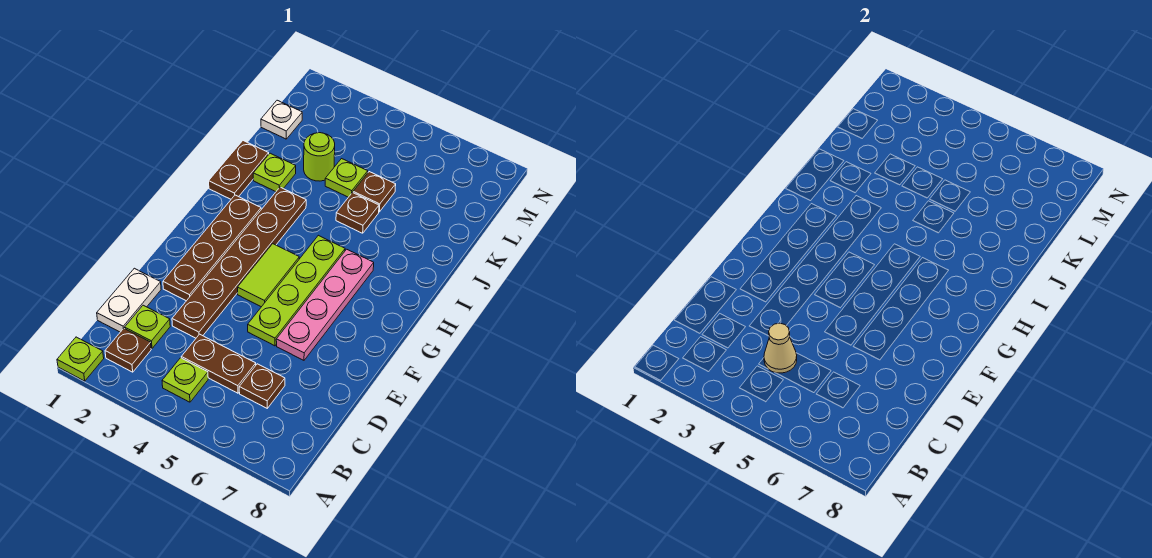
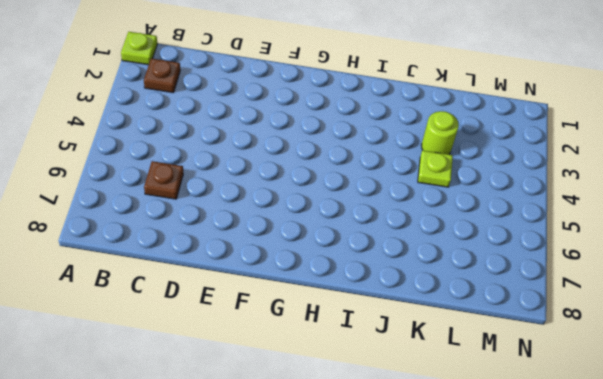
none -> lime 1x1 plate [162,358,208,402]
none -> white 1x2 plate [97,268,161,332]
none -> lime 1x1 plate [125,305,170,348]

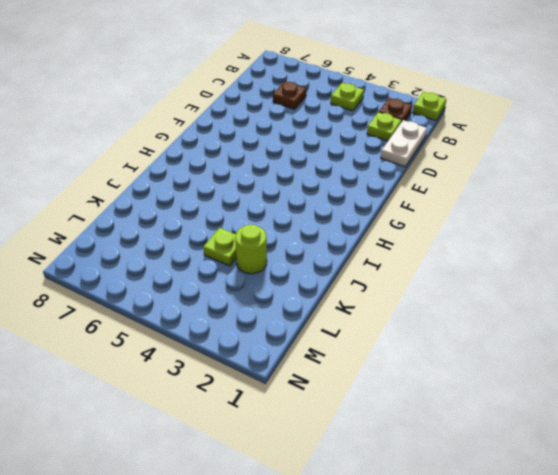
none -> brown 1x2 plate [181,334,256,393]
none -> brown 1x6 plate [172,187,306,338]
none -> brown 1x4 plate [163,195,261,301]

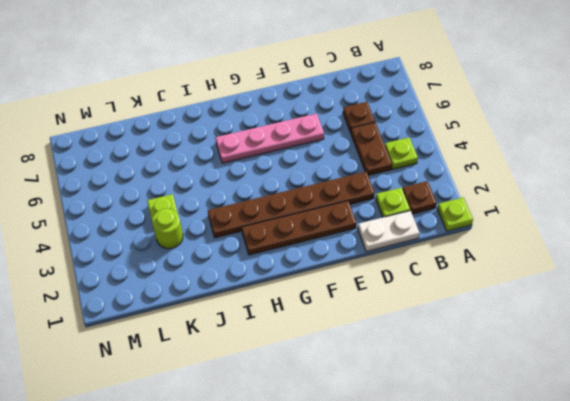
none -> lime 1x4 plate [248,235,345,346]
none -> lime 1x2 tile [238,244,299,307]
none -> brown 1x2 plate [209,141,269,199]

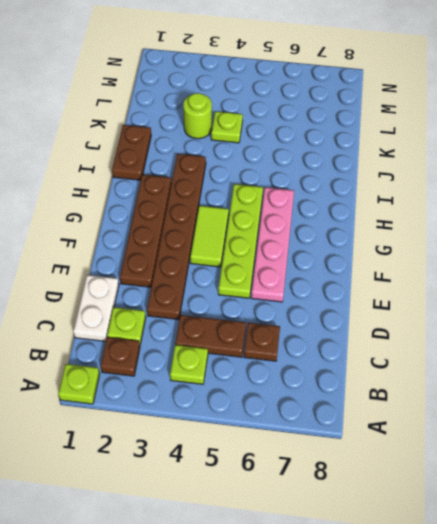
none -> lime 1x1 plate [253,153,296,192]
none -> brown 1x1 plate [336,193,379,233]
none -> brown 1x1 plate [353,172,396,212]

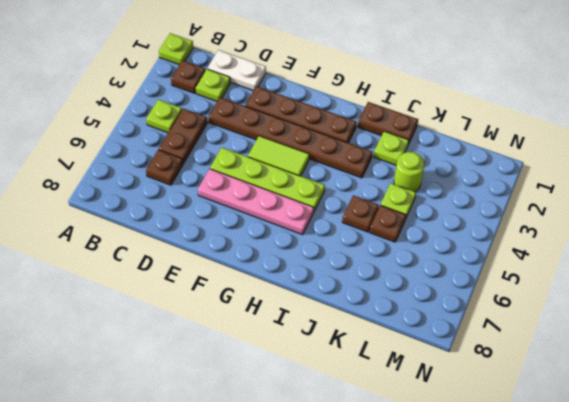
none -> white 1x1 plate [261,100,302,139]
none -> tan 1x1 cone [764,323,797,373]

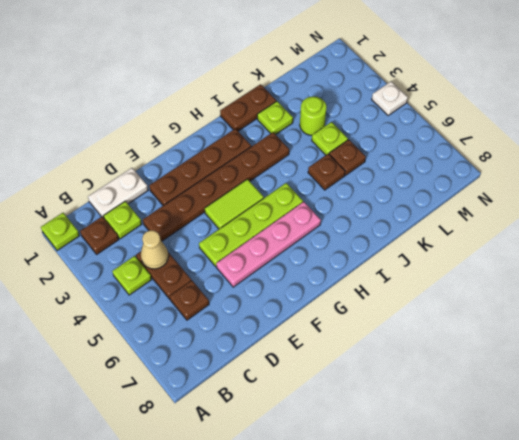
white 1x1 plate [372,81,408,115] -> white 1x1 plate moved to [261,100,302,139]

